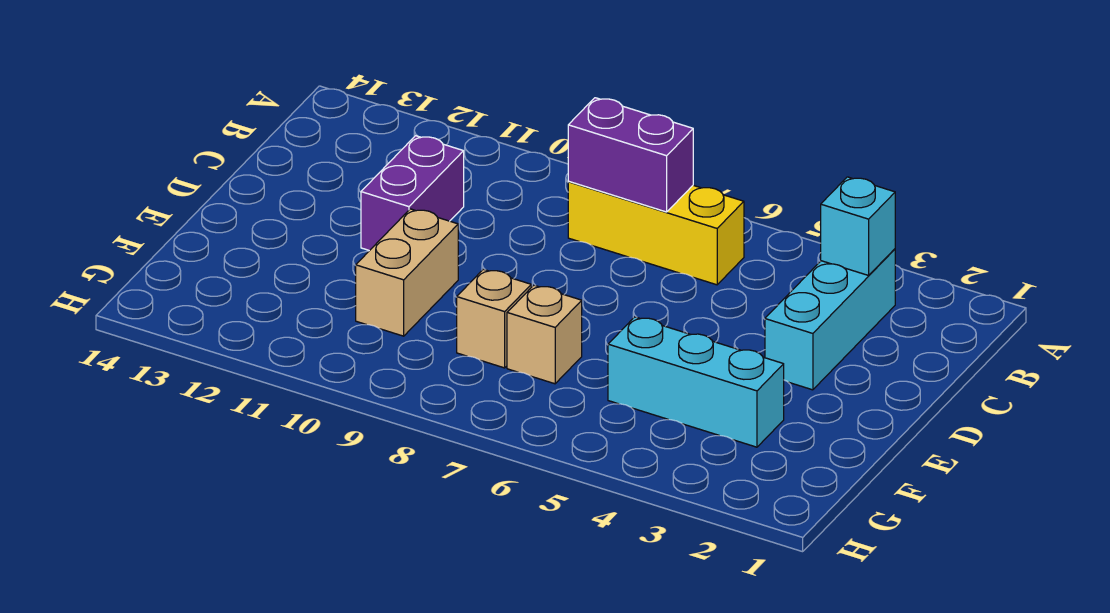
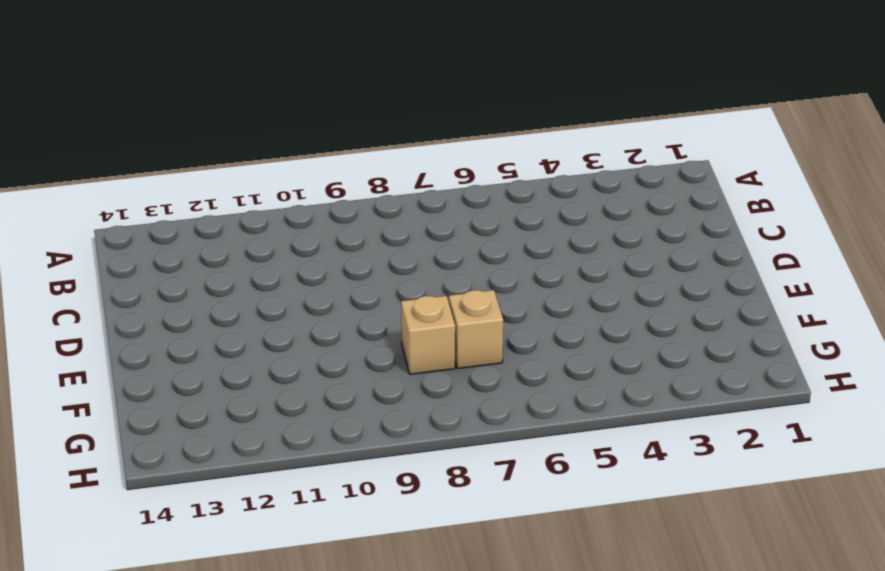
none -> cyan 1x3 brick [765,249,895,390]
none -> yellow 1x3 brick [568,182,744,285]

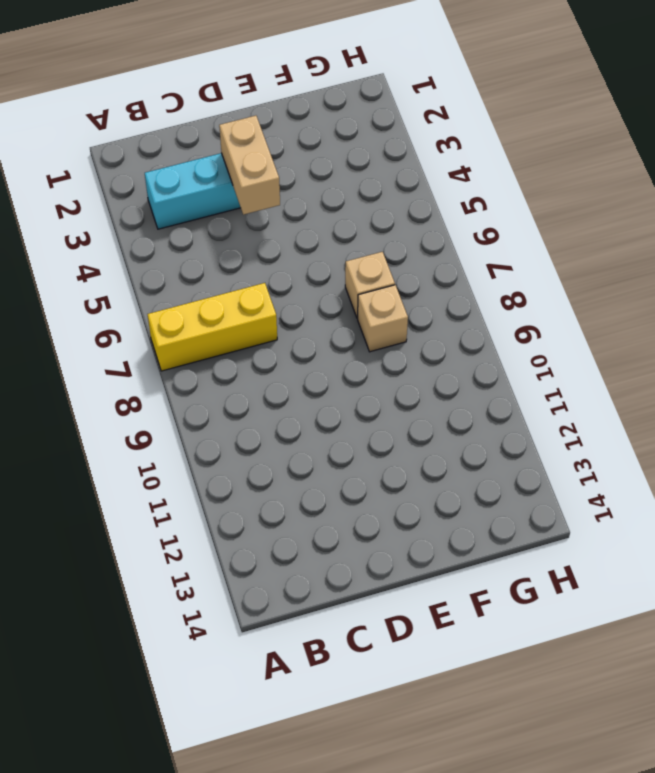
yellow 1x3 brick [147,283,277,371] -> yellow 1x3 brick turned to [568,182,744,285]
tan 1x2 brick [219,116,280,215] -> tan 1x2 brick turned to [356,209,458,336]
none -> purple 1x2 brick [361,136,464,251]
none -> cyan 1x3 brick [608,317,784,447]

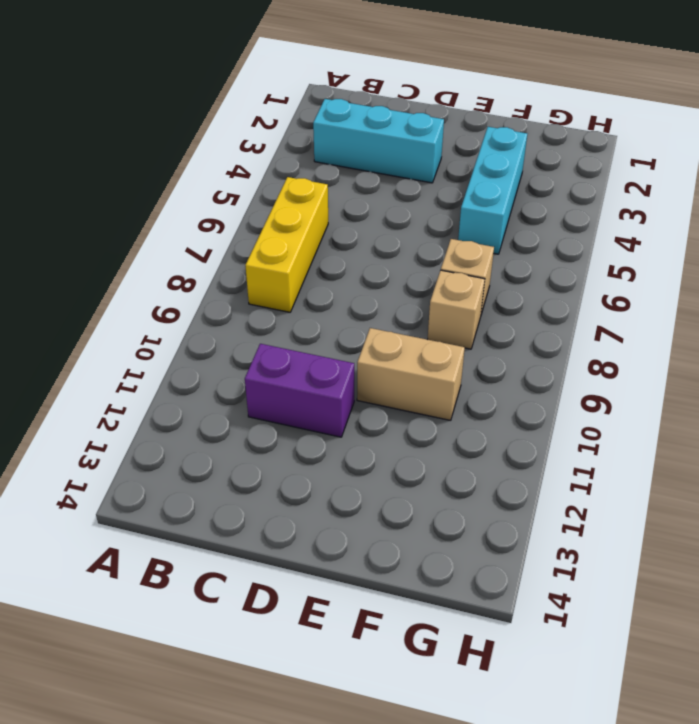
none -> cyan 1x1 brick [821,177,895,275]
none -> purple 1x2 brick [568,98,693,212]

